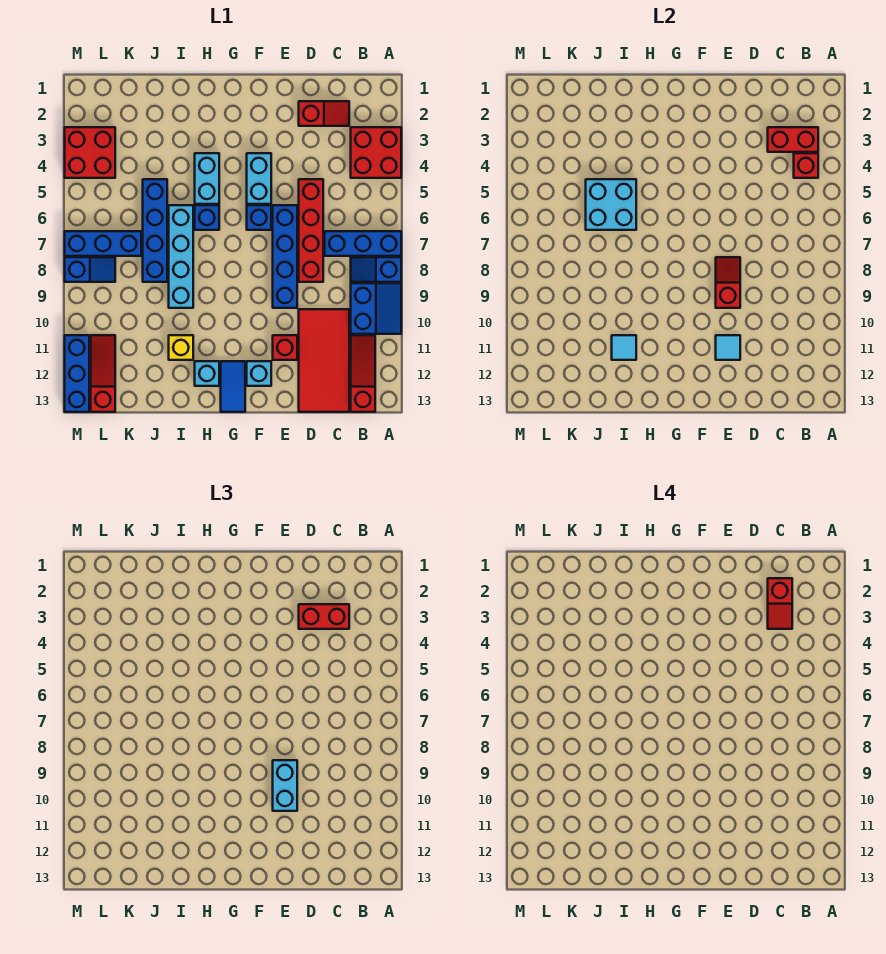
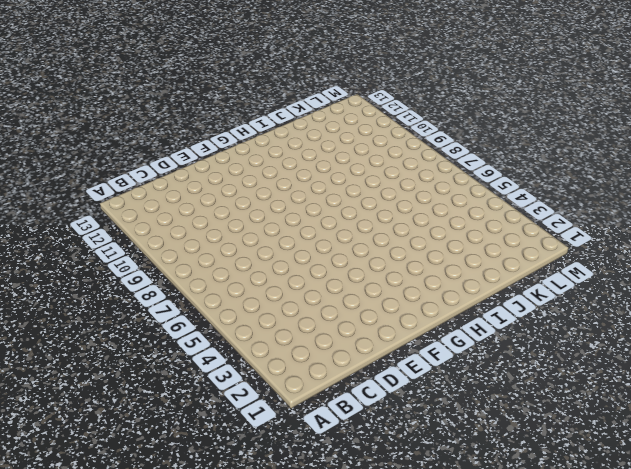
none -> red 2x2 brick [351,127,401,178]
none -> blue 1x3 brick [325,231,401,256]
none -> blue 1x2 slope [351,257,401,282]
none -> blue 2x2 slope [351,283,401,334]

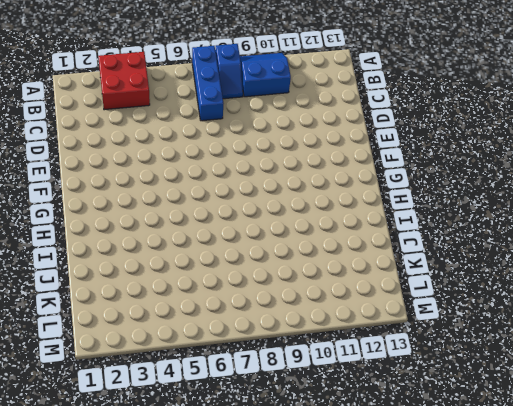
none -> red 1x3 slope [351,335,375,412]
none -> red 1x2 slope [299,101,349,126]
none -> red 2x4 tile [299,309,349,412]
none -> red 1x4 brick [299,179,323,282]

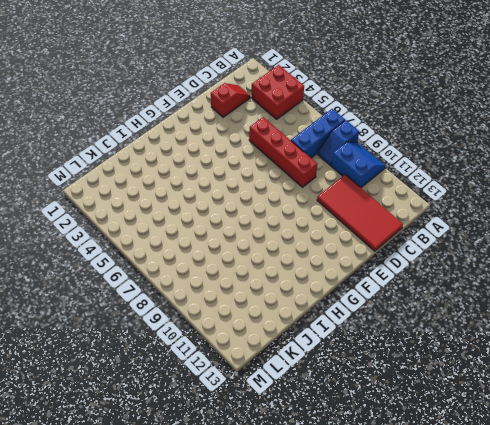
none -> red 1x3 slope [351,335,375,412]
none -> blue 1x4 brick [273,205,297,308]
none -> red 1x1 brick [273,335,297,360]
none -> cyan 1x2 brick [247,153,271,204]

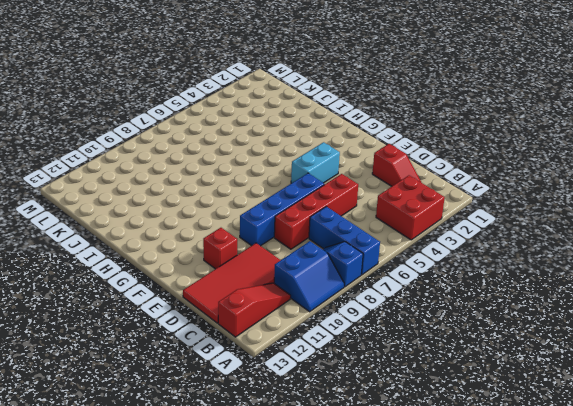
none -> blue 1x1 brick [247,205,271,230]
none -> cyan 1x1 brick [247,361,271,386]
none -> blue 1x2 tile [221,361,245,412]
none -> cyan 1x2 brick [195,153,219,204]

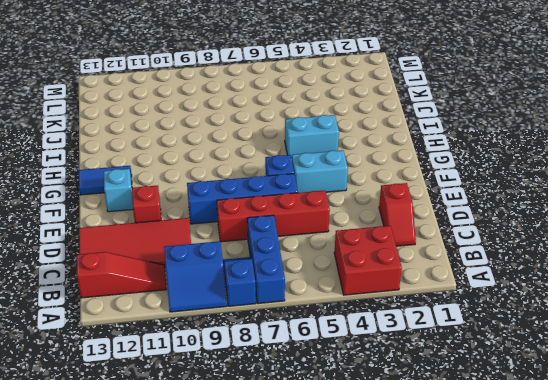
none -> blue 1x1 brick [195,205,219,230]
none -> cyan 1x1 brick [195,361,219,386]
none -> cyan 1x4 brick [169,205,193,308]
none -> yellow 1x1 brick [169,335,193,360]

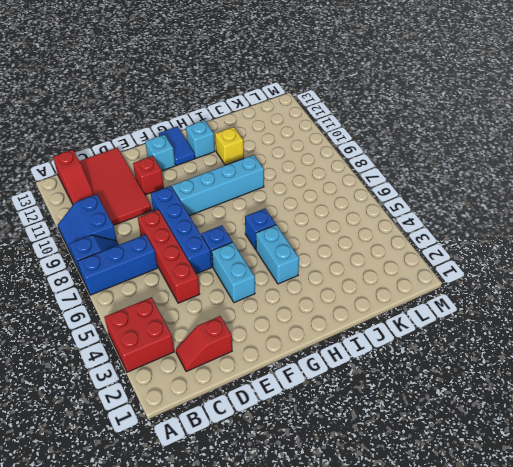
cyan 1x4 brick [172,155,264,216] -> cyan 1x4 brick turned to [169,205,193,308]
none -> blue 1x4 brick [143,179,167,282]
none -> blue 1x3 brick [65,231,141,256]
none -> red 2x2 brick [65,127,115,178]
none -> blue 1x2 slope [65,257,115,282]

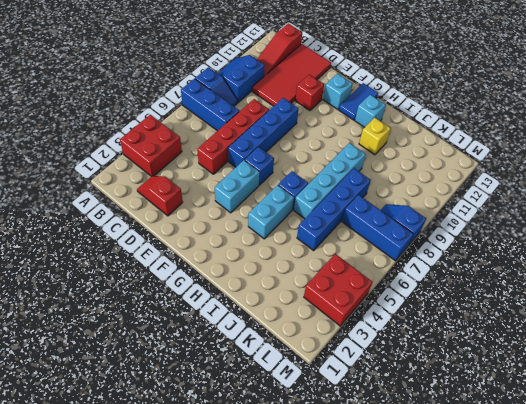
none -> red 1x3 slope [91,335,115,412]
none -> blue 1x3 brick [65,335,89,412]
none -> red 1x2 brick [768,127,818,152]
none -> red 1x1 brick [794,153,818,178]

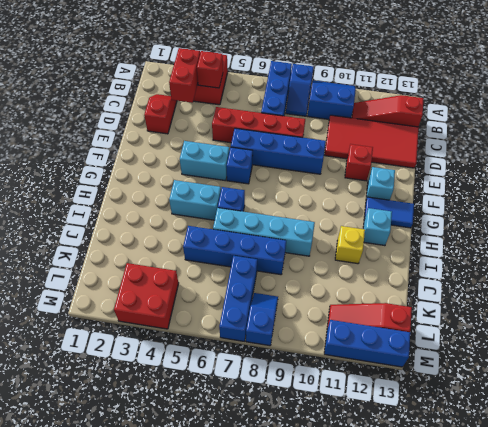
none -> red 1x2 slope [716,257,740,308]
none -> cyan 1x1 tile [716,335,740,360]
none -> cyan 2x2 brick [586,179,636,230]
none -> cyan 1x1 tile [612,335,636,360]

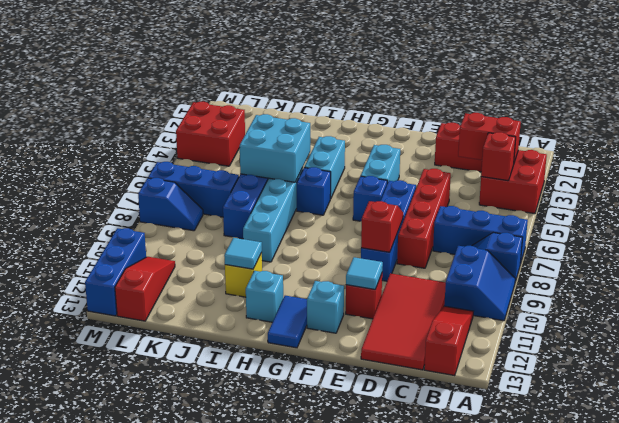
none -> red 1x2 brick [299,604,349,629]
none -> cyan 1x2 brick [273,760,297,811]
none -> red 1x2 slope [768,578,792,629]

